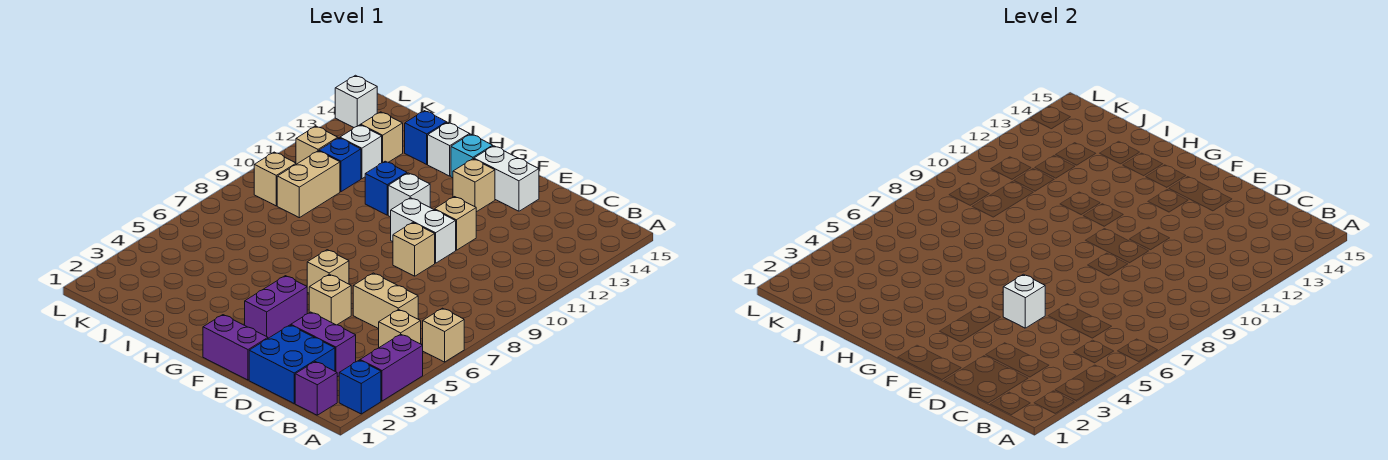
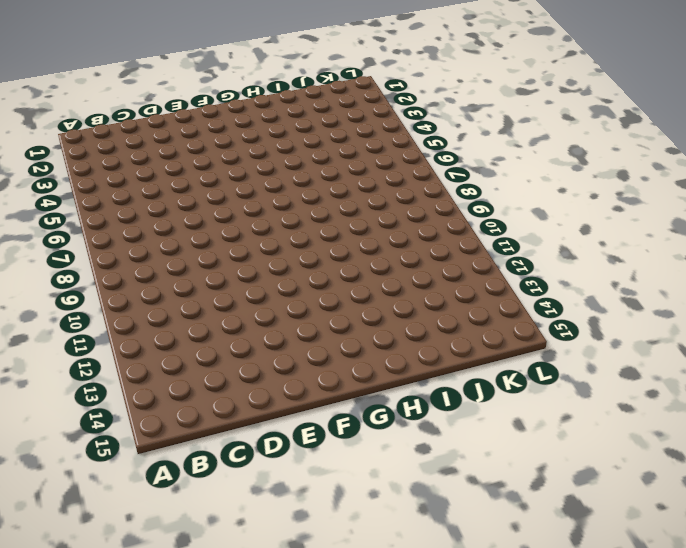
none -> blue 1x1 brick [339,360,381,414]
none -> purple 1x2 brick [360,334,423,401]
none -> tan 1x1 brick [423,308,464,362]
none -> purple 1x1 brick [295,362,337,415]

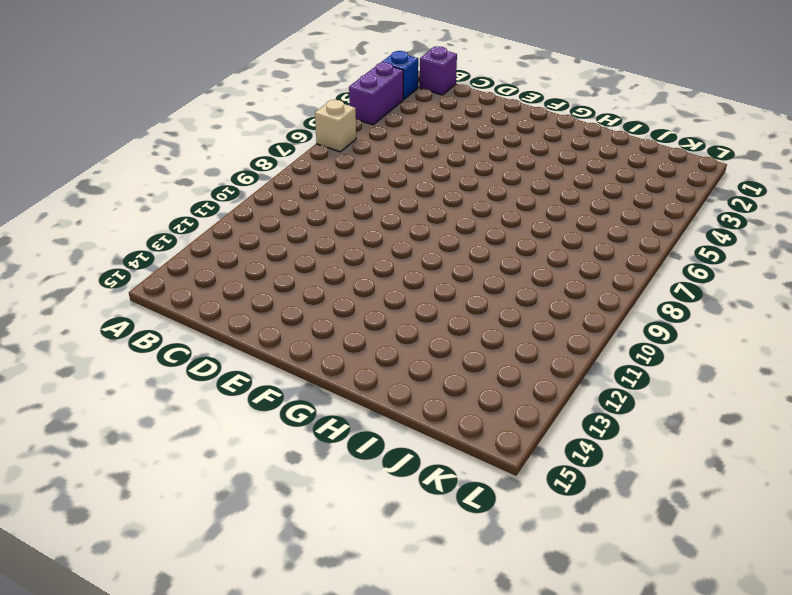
none -> tan 1x1 brick [379,309,421,347]
none -> blue 2x2 brick [249,325,335,403]
none -> purple 1x2 brick [291,312,356,377]
none -> tan 1x2 brick [353,273,418,329]

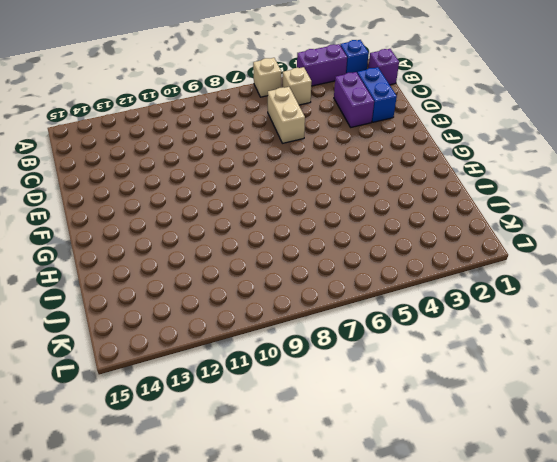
blue 1x2 brick [357,67,397,122] -> blue 2x2 brick [249,325,335,403]
none -> purple 1x2 brick [203,315,268,380]
none -> tan 1x1 brick [309,274,351,325]
none -> tan 1x1 brick [393,222,435,276]
none -> white 1x2 brick [391,198,456,263]

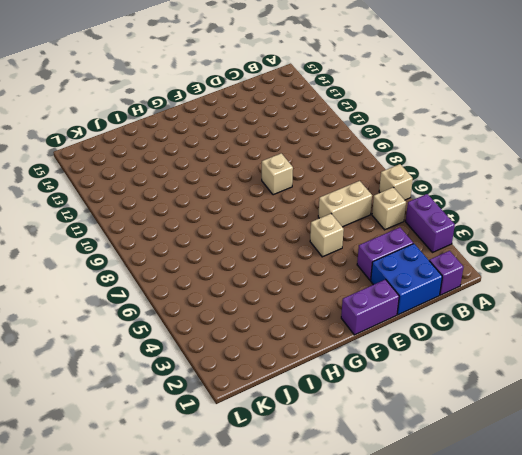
none -> blue 1x1 brick [339,360,381,414]
none -> white 1x2 brick [391,198,456,263]
none -> tan 1x1 brick [435,197,476,250]
none -> white 1x2 brick [474,146,539,211]

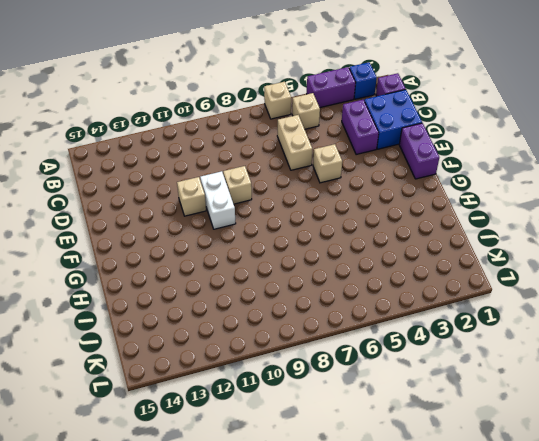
none -> white 1x2 brick [474,146,539,211]
none -> purple 1x2 brick [245,276,307,338]
none -> tan 1x1 brick [307,250,349,293]
none -> tan 1x1 brick [453,159,495,212]

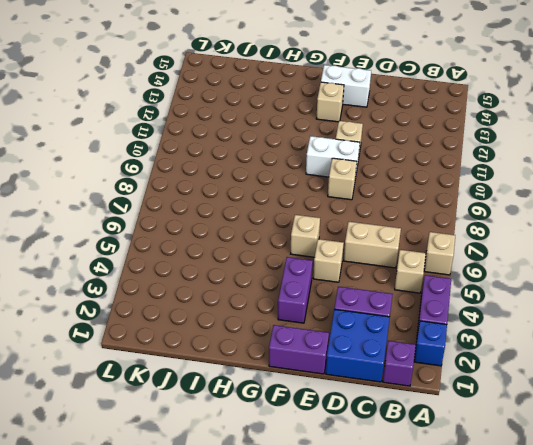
none -> white 1x1 brick [388,173,430,217]
none -> cyan 1x1 brick [451,134,493,178]
none -> blue 1x1 brick [365,161,407,215]
none -> white 1x1 brick [428,122,470,176]

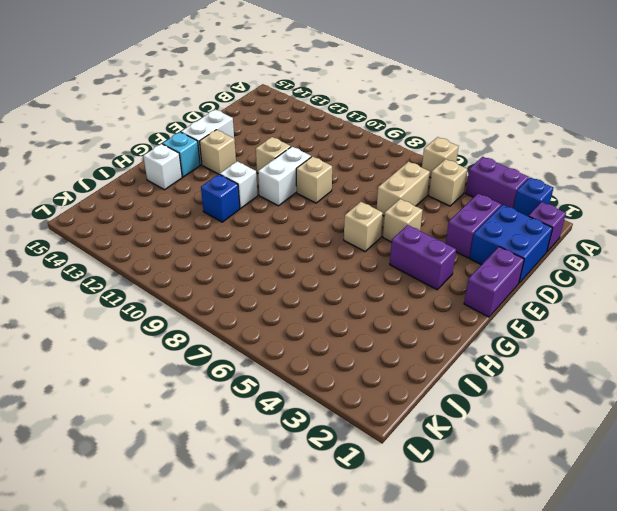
none -> blue 1x1 brick [405,111,447,164]
none -> tan 1x2 brick [277,151,340,218]
none -> blue 1x1 brick [319,138,361,192]
none -> white 1x1 brick [340,125,382,179]

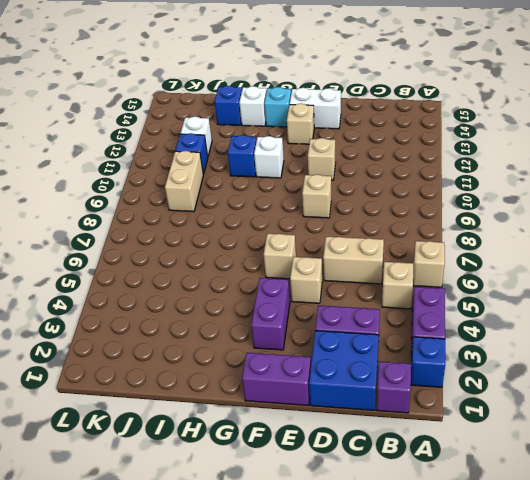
none -> white 1x2 brick [391,198,456,263]
none -> tan 1x1 brick [361,112,403,163]
none -> tan 1x1 brick [254,152,296,206]
none -> tan 1x1 brick [296,126,338,164]

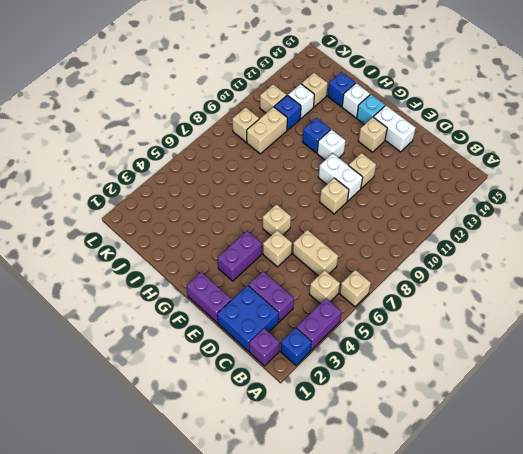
none -> white 1x1 brick [335,75,377,127]
none -> white 1x1 brick [1003,274,1045,328]

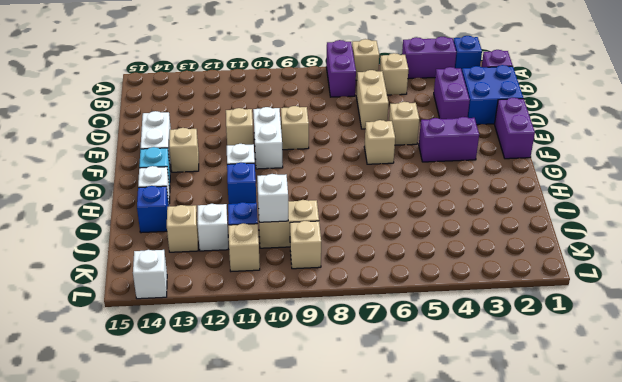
purple 1x2 brick [326,40,356,97] -> none
white 1x1 brick [257,174,288,222] -> white 1x1 brick moved to [1003,274,1045,328]

